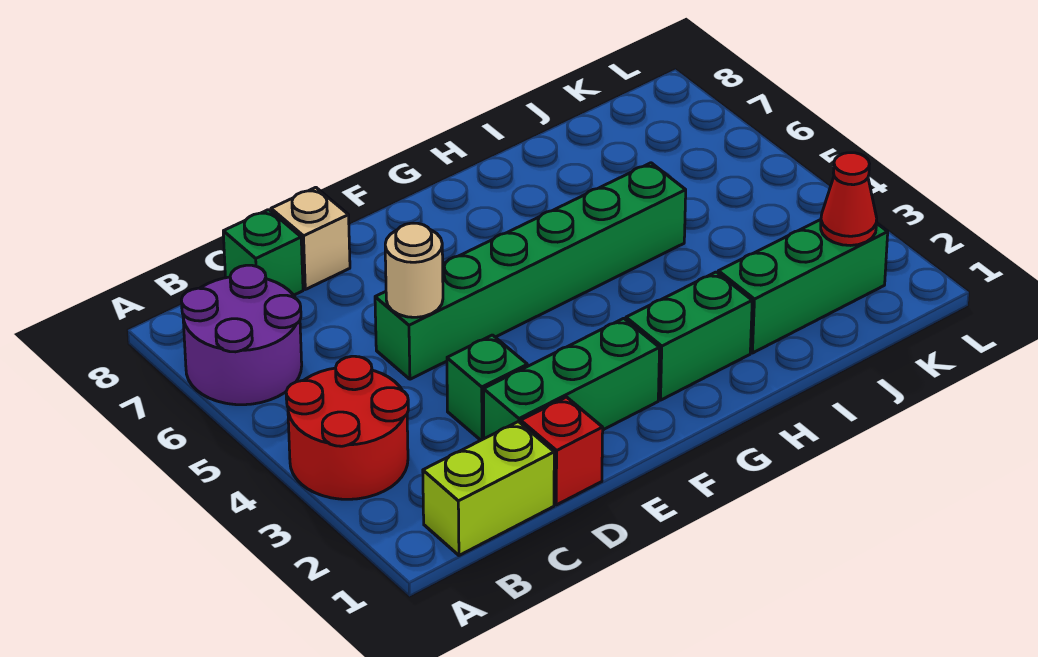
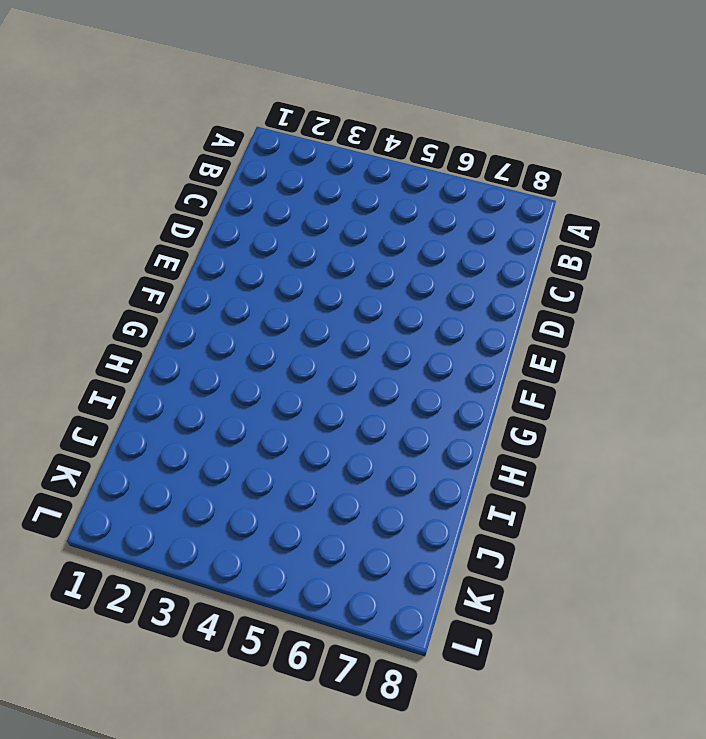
none -> red 2x2 round brick [286,356,408,499]
none -> purple 2x2 round brick [181,265,302,405]
none -> lime 1x2 brick [423,422,554,555]

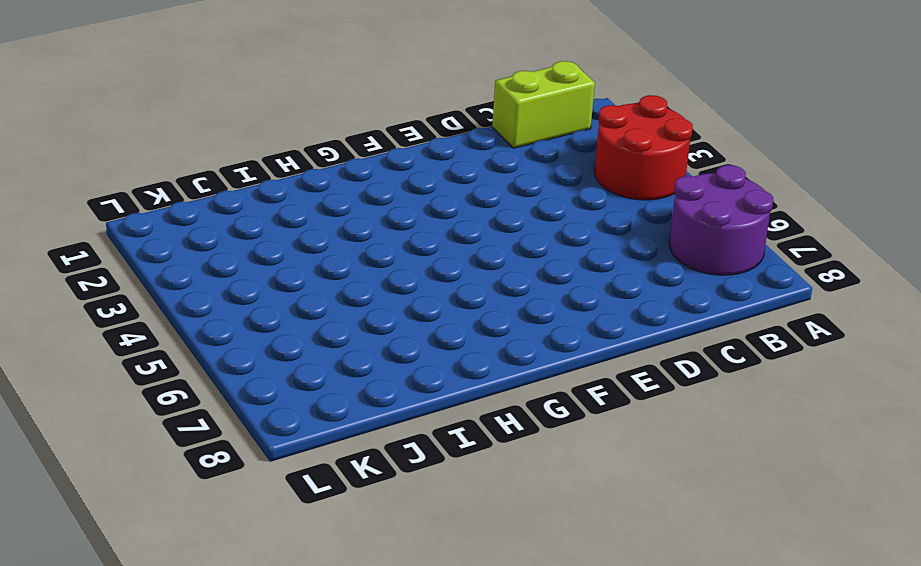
none -> green 1x1 brick [223,210,303,295]
none -> red 1x1 brick [521,397,603,505]
none -> green 1x3 brick [484,318,660,439]

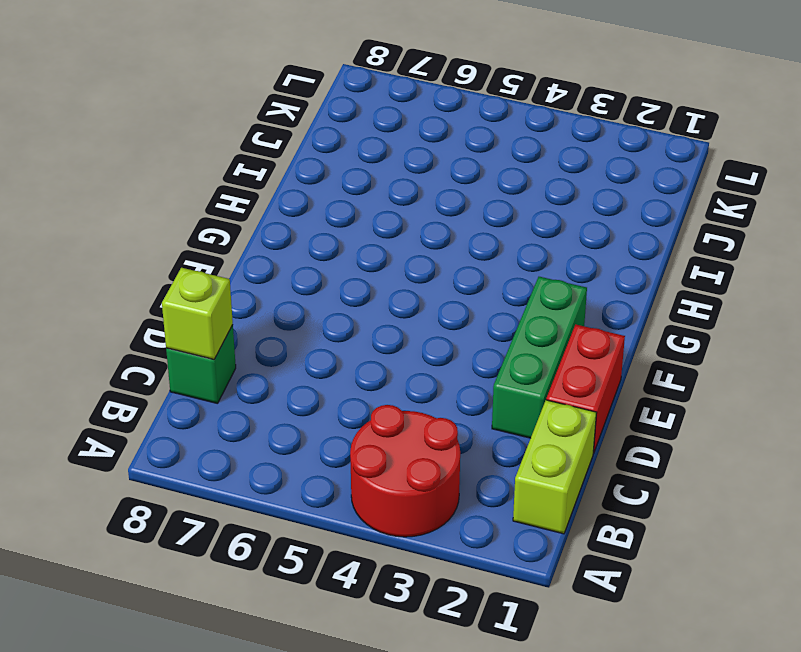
lime 1x1 brick [162,268,233,359] -> none
red 1x2 brick [546,324,625,453] -> red 1x1 brick [521,397,603,505]
none -> purple 2x2 round brick [181,265,302,405]
none -> green 1x1 brick [447,335,527,440]
none -> green 1x6 brick [375,163,686,379]

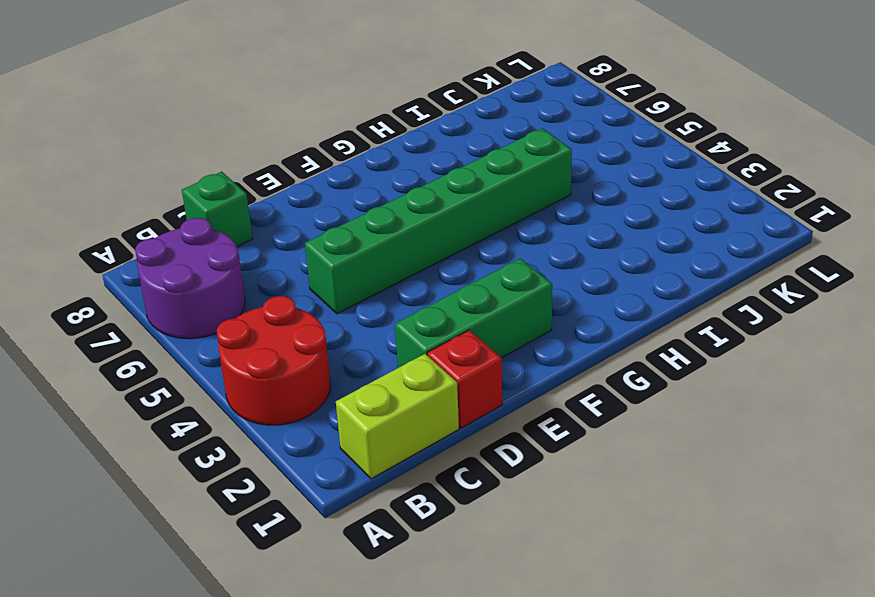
none -> green 1x1 brick [447,335,527,440]
none -> tan 1x1 brick [271,187,350,289]
none -> green 1x2 brick [626,272,752,400]

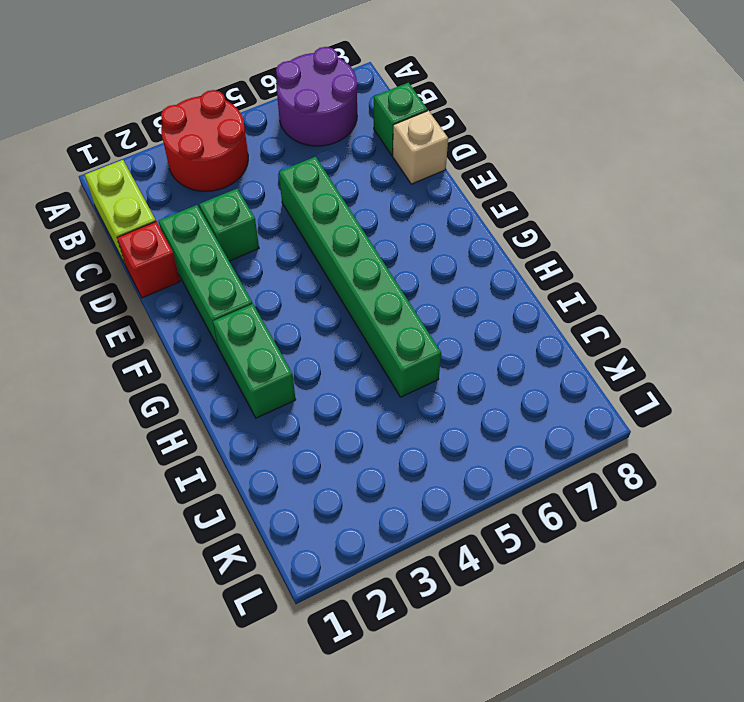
none -> green 1x3 brick [718,220,888,353]
none -> tan 1x1 round brick [385,223,443,317]
none -> red 1x1 cone [821,153,877,245]

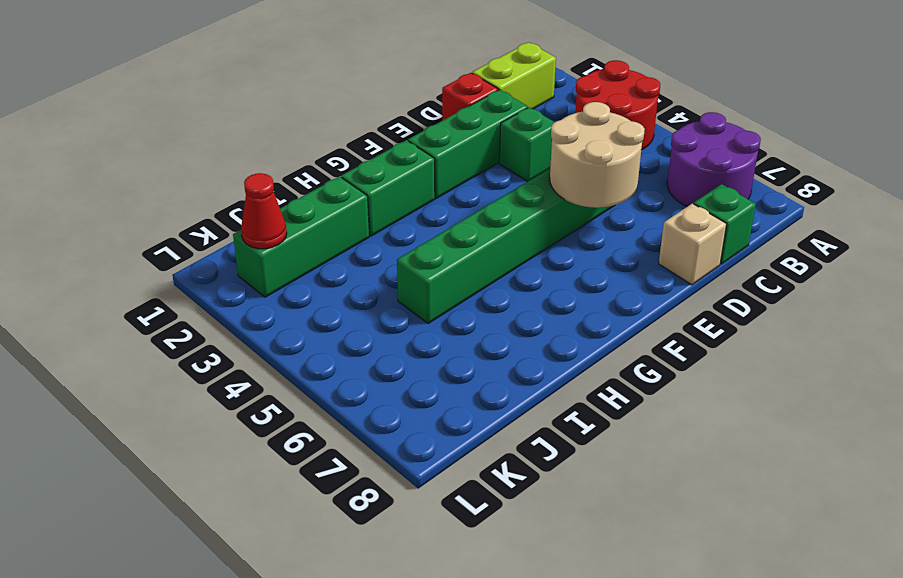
tan 2x2 round brick [550,102,645,208] -> tan 1x1 round brick [385,223,443,317]

